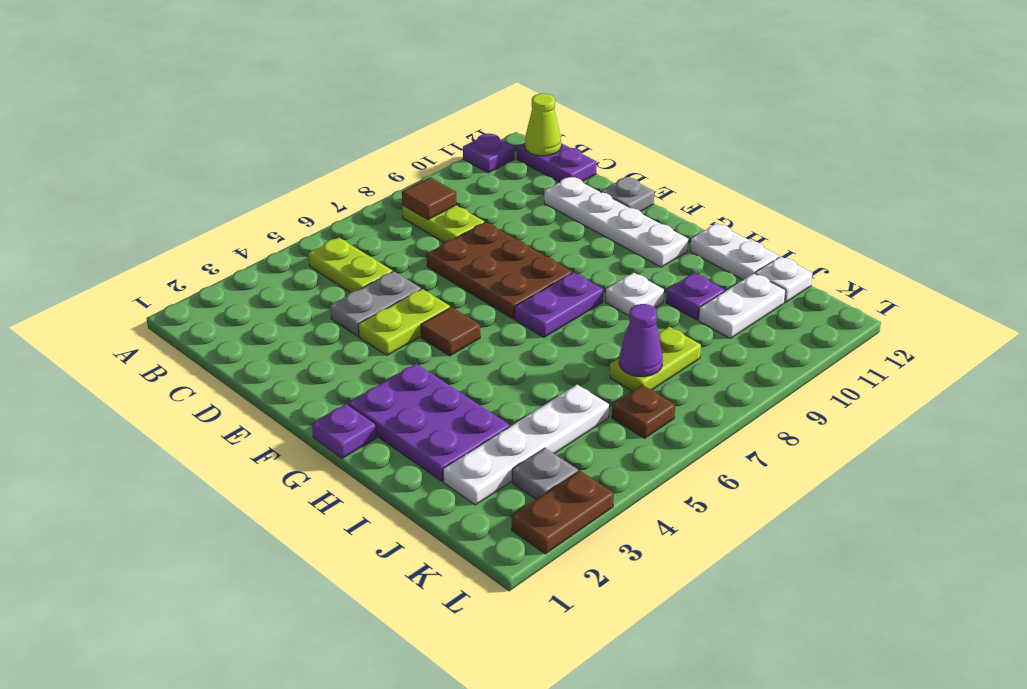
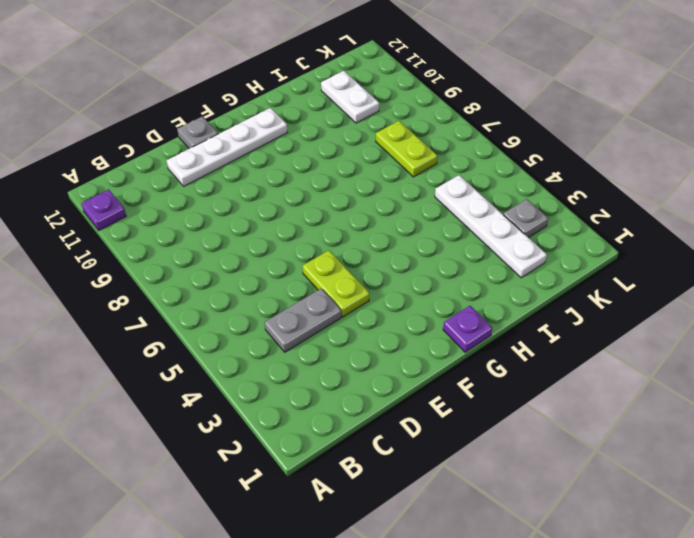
grey 1x2 plate [265,289,341,352] -> grey 1x2 plate turned to [330,271,421,336]
none -> lime 1x2 plate [309,238,393,293]
none -> lime 1x2 plate [402,205,484,243]
none -> purple 1x2 plate [517,143,597,182]

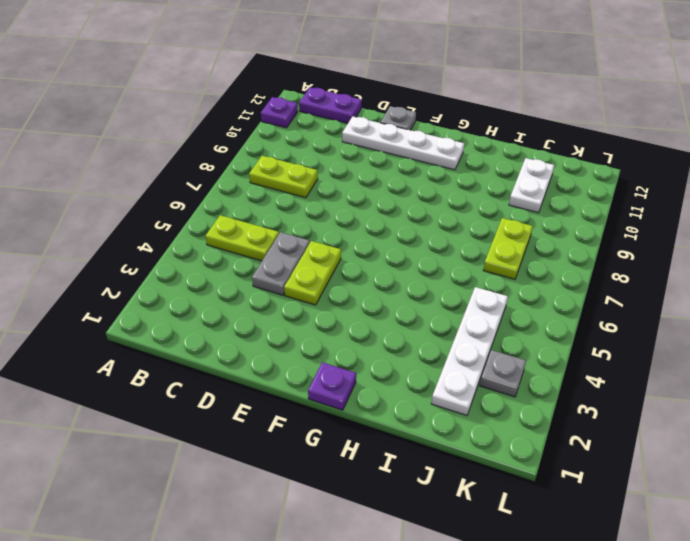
none -> brown 2x3 plate [427,222,572,319]
none -> brown 1x1 tile [421,307,480,356]
none -> purple 2x3 plate [348,364,510,481]

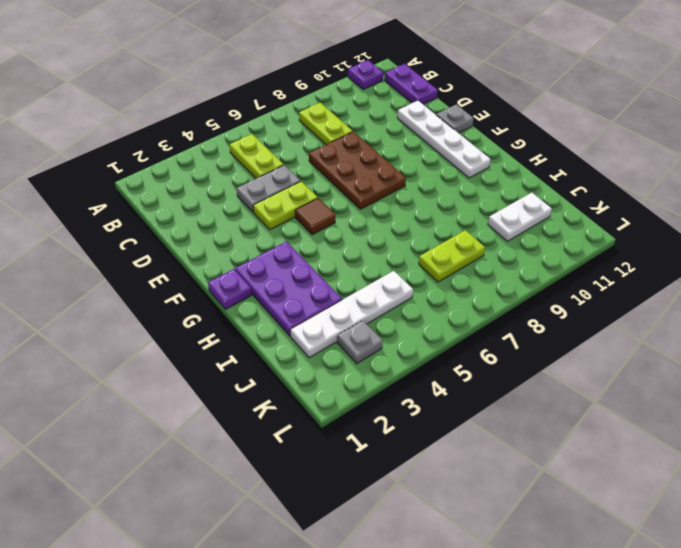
none -> purple 1x2 plate [515,272,603,337]
none -> white 1x1 plate [606,273,664,316]
none -> white 1x2 plate [690,223,779,280]

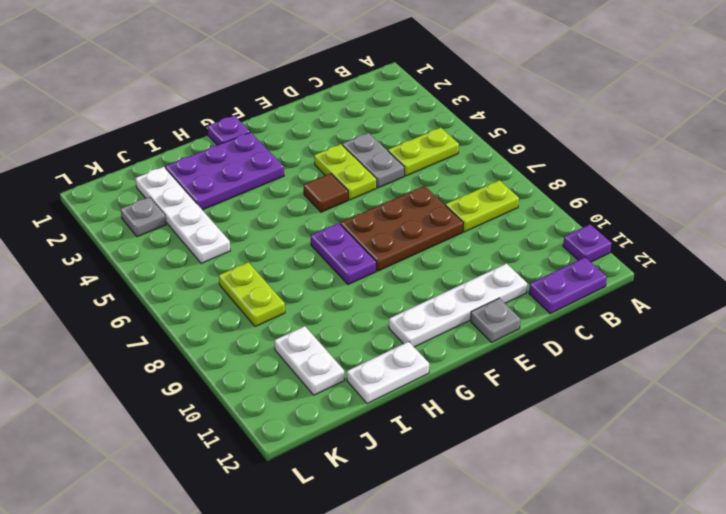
none -> white 1x1 plate [606,273,664,316]
none -> purple 1x1 plate [666,273,725,320]
none -> white 1x1 plate [755,256,812,302]

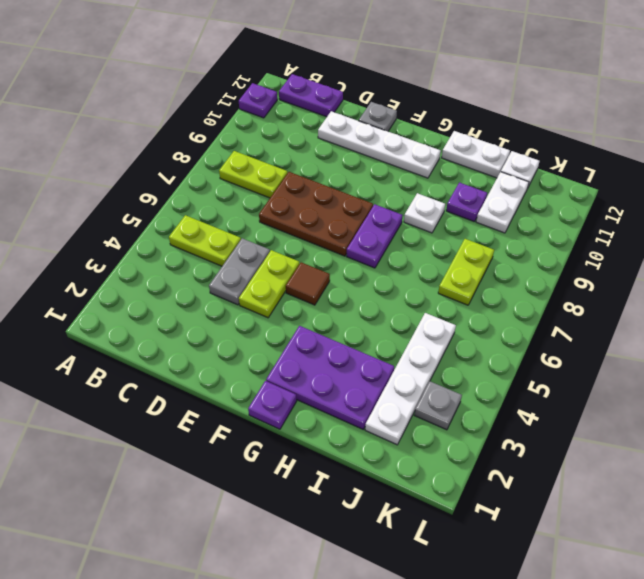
none -> brown 1x1 plate [612,385,675,438]
none -> brown 1x2 plate [512,471,614,554]
none -> brown 1x1 tile [402,177,456,220]

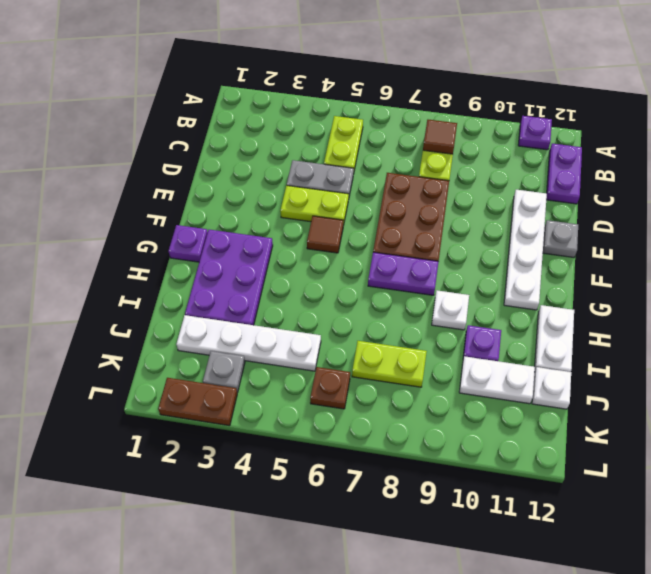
none -> lime 1x1 cone [525,93,561,156]
none -> purple 1x1 cone [619,304,663,377]

